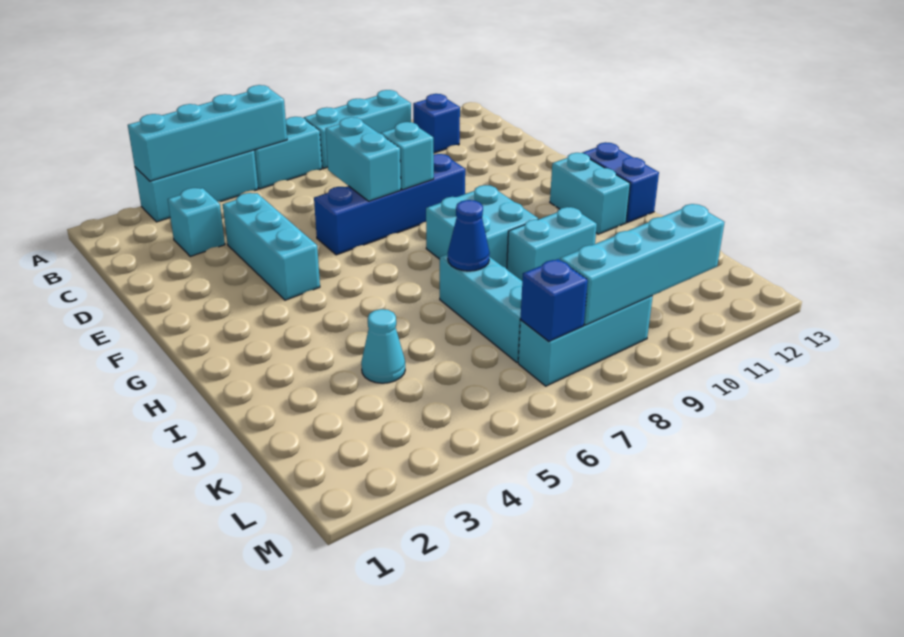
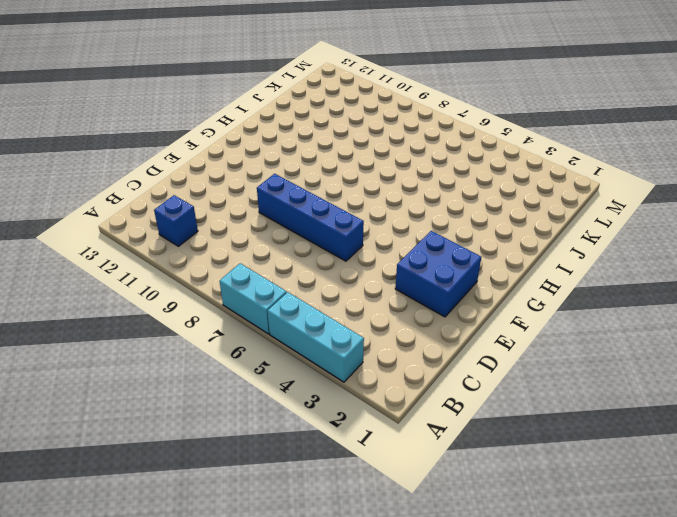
blue 2x2 brick [395,231,481,317] -> none
none -> cyan 1x3 brick [304,90,411,168]
none -> cyan 1x1 brick [168,188,225,256]
none -> cyan 1x3 brick [223,193,320,300]

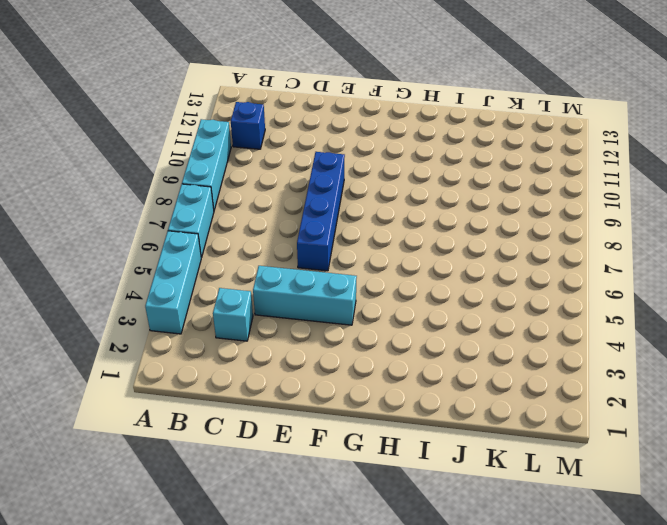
none -> cyan 2x2 brick [426,185,538,269]
none -> cyan 1x2 brick [550,153,630,234]
none -> blue 1x2 brick [582,142,659,223]

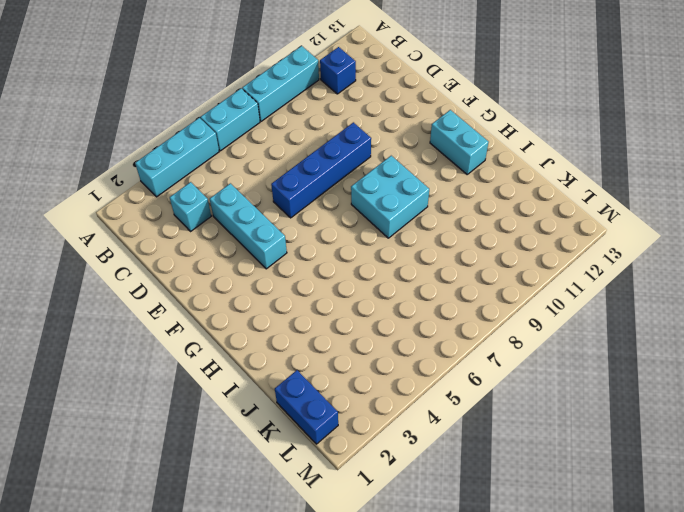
blue 1x2 brick [275,370,338,444] -> blue 1x2 brick moved to [582,142,659,223]
none -> cyan 1x3 brick [440,254,522,363]
none -> cyan 1x2 brick [507,207,597,281]
none -> cyan 1x1 cone [361,309,405,383]

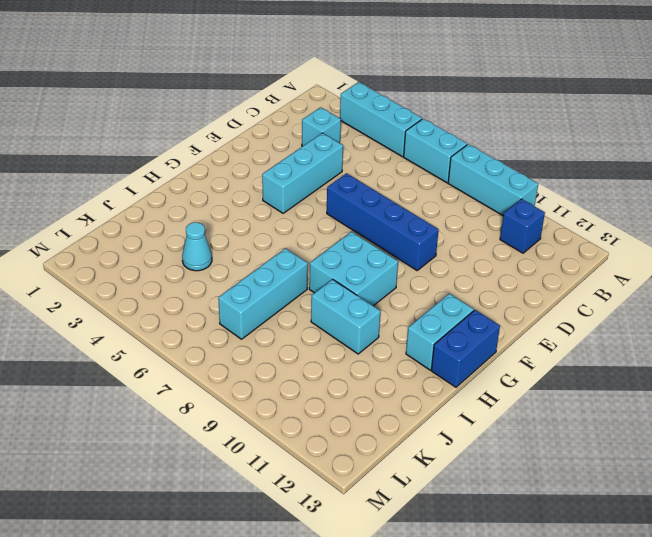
none -> cyan 1x3 brick [518,296,653,386]
none -> cyan 1x4 brick [128,85,287,181]
none -> cyan 1x2 brick [326,117,401,201]

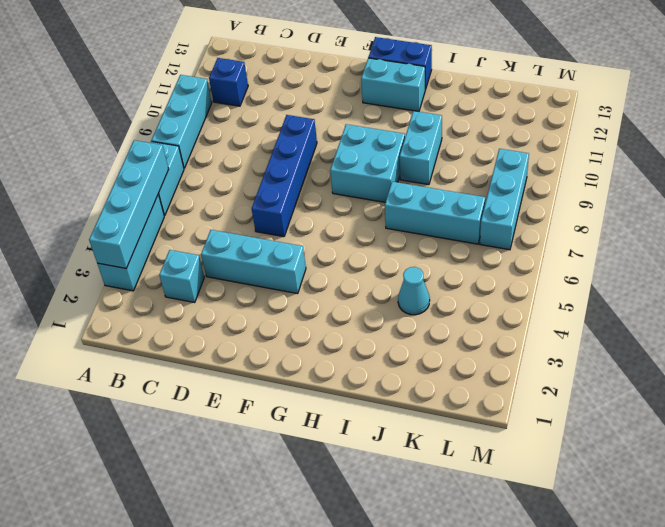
none -> cyan 1x2 brick [326,117,401,201]
none -> cyan 1x1 brick [380,122,434,190]
none -> blue 1x1 cone [448,200,490,271]

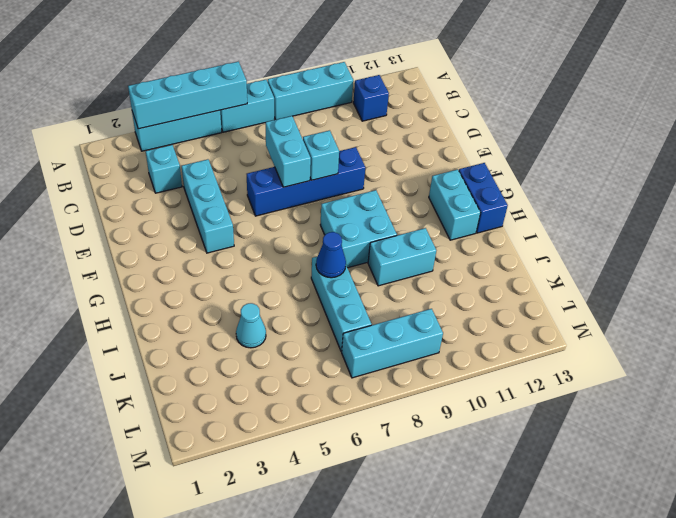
none -> blue 1x1 brick [520,259,588,341]
none -> cyan 1x4 brick [560,204,725,325]

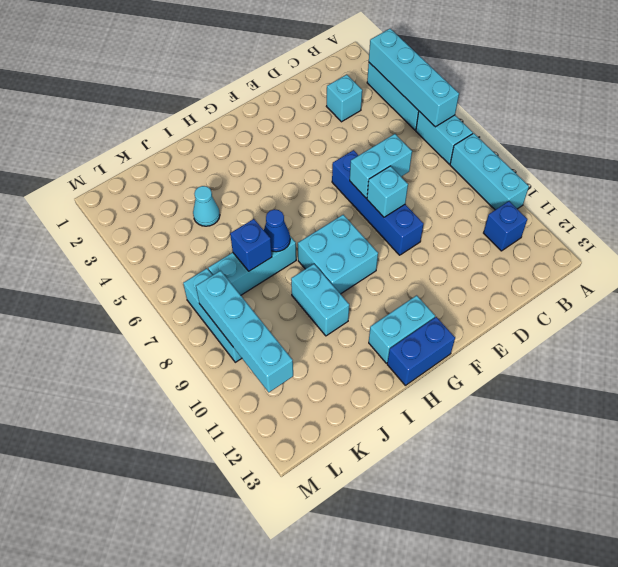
blue 1x1 brick [230,219,272,271] -> blue 1x1 brick moved to [520,259,588,341]
none -> cyan 1x3 brick [223,193,320,300]

